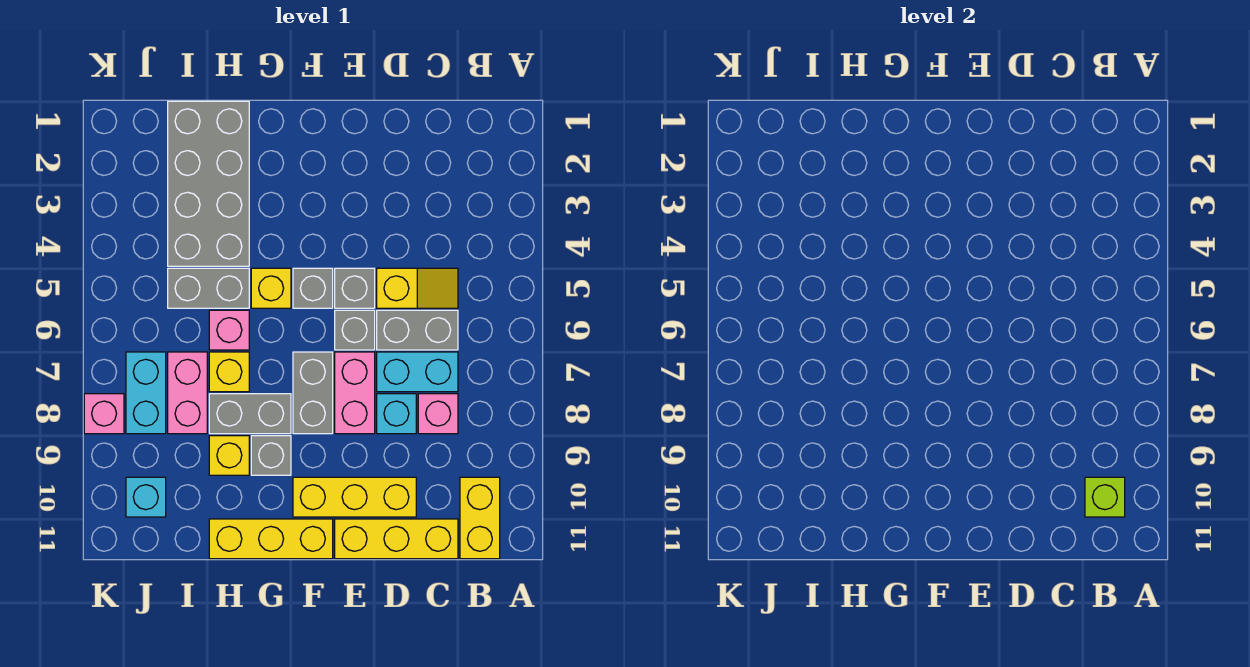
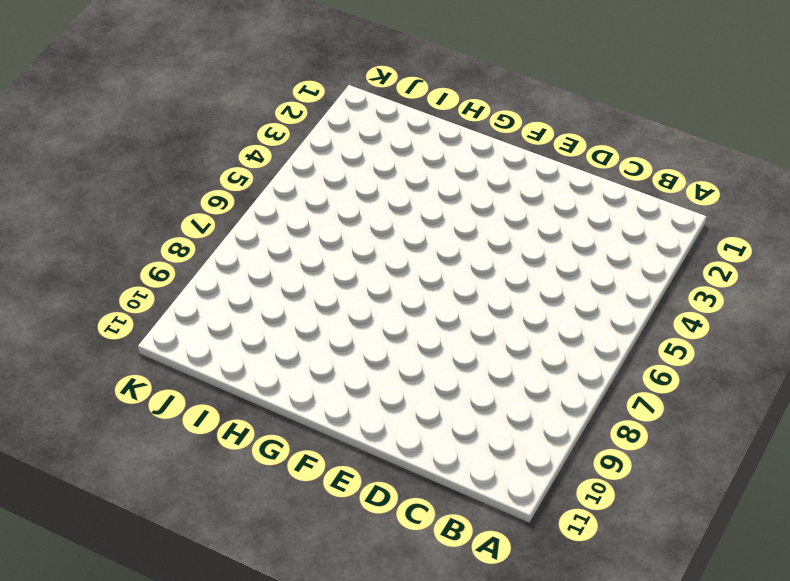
none -> yellow 1x2 brick [460,477,500,559]
none -> yellow 1x2 slope [377,268,458,308]
none -> grey 1x2 brick [377,310,458,350]

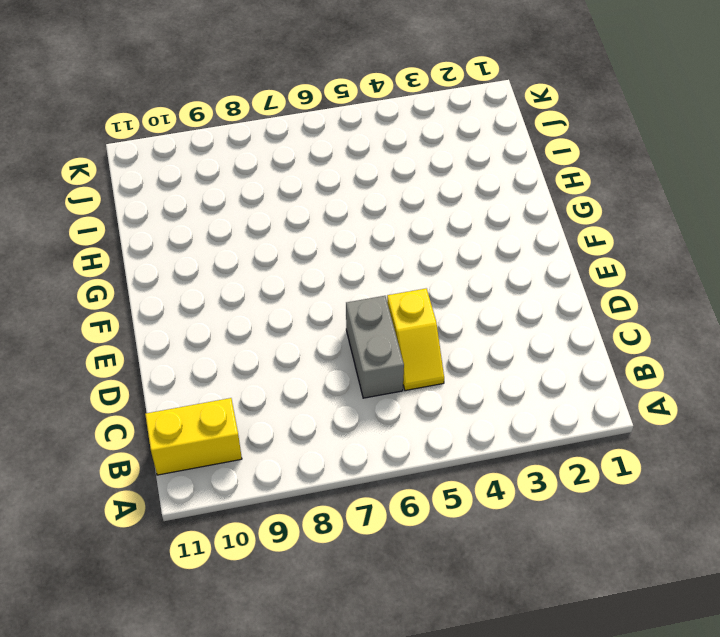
none -> cyan 1x2 brick [377,352,458,392]
none -> pink 1x1 brick [418,394,458,434]
none -> yellow 1x3 brick [335,519,458,559]

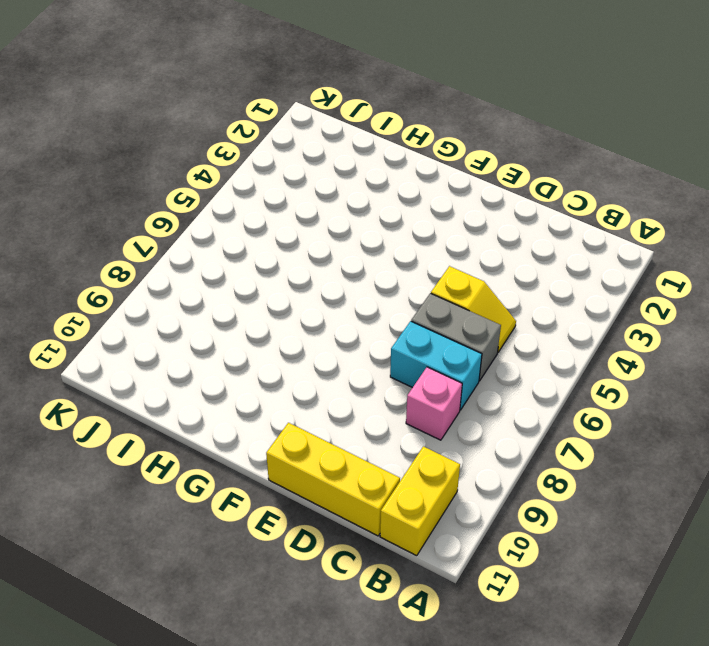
none -> cyan 1x1 brick [377,394,416,434]
none -> yellow 1x3 brick [293,477,416,517]
none -> grey 1x1 brick [335,268,375,308]

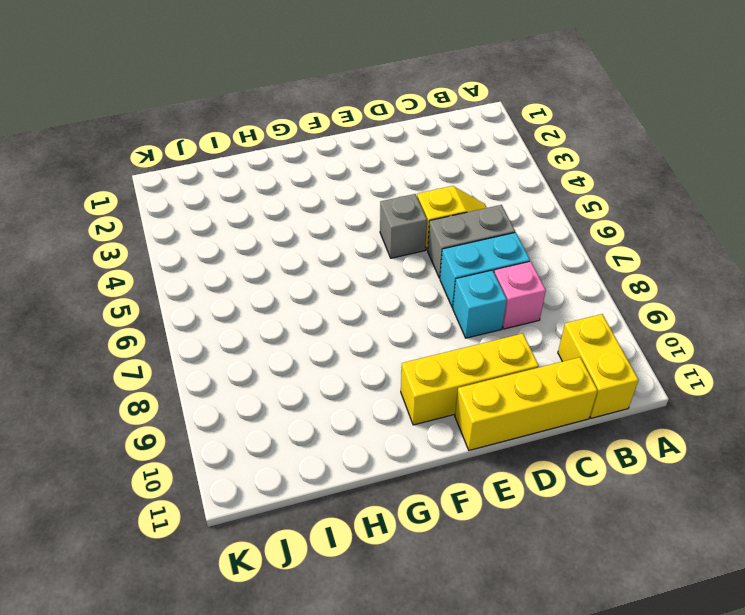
none -> grey 1x1 brick [335,310,375,350]
none -> pink 1x2 brick [335,352,375,434]
none -> grey 1x1 brick [293,268,333,308]

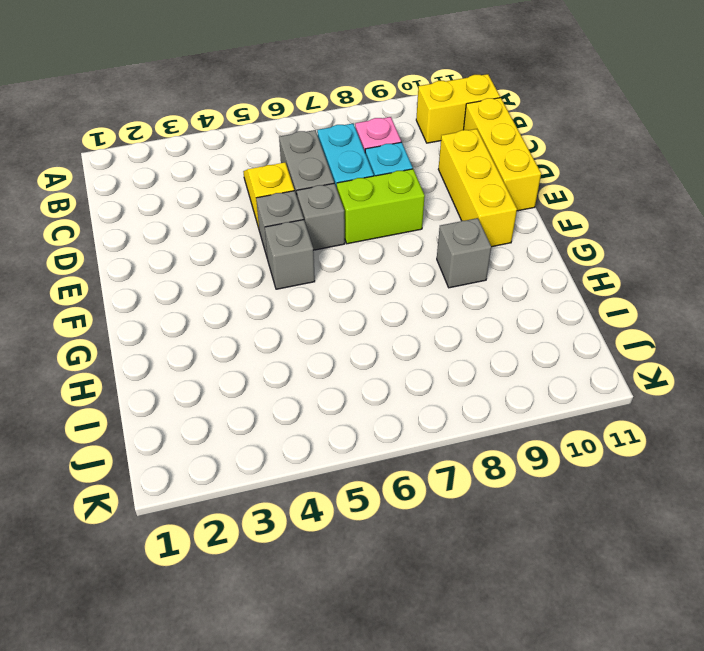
lime 1x2 brick [337,169,425,244] -> pink 1x2 brick [335,352,375,434]
none -> grey 1x2 brick [293,352,333,434]
none -> yellow 1x3 brick [209,519,333,559]
none -> yellow 1x1 brick [251,268,291,308]

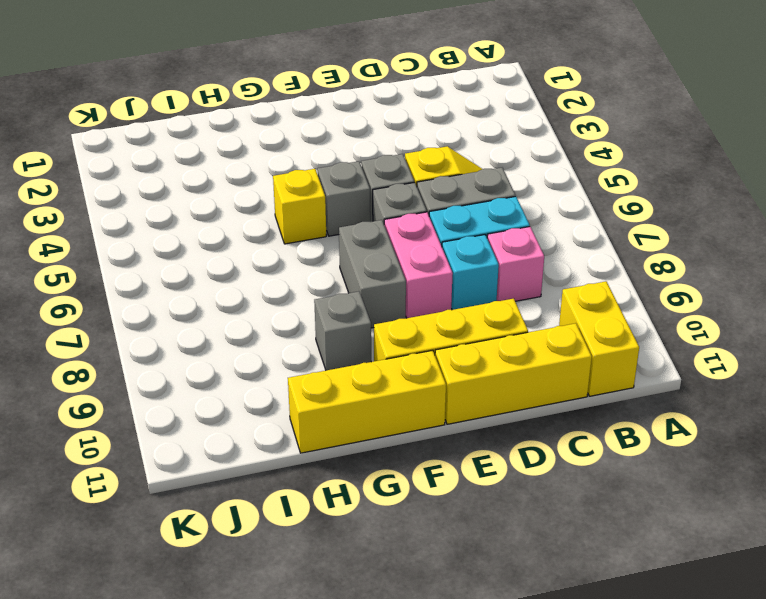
none -> grey 1x2 brick [209,394,291,434]
none -> grey 2x4 brick [168,101,249,266]
none -> grey 1x2 brick [168,268,249,308]

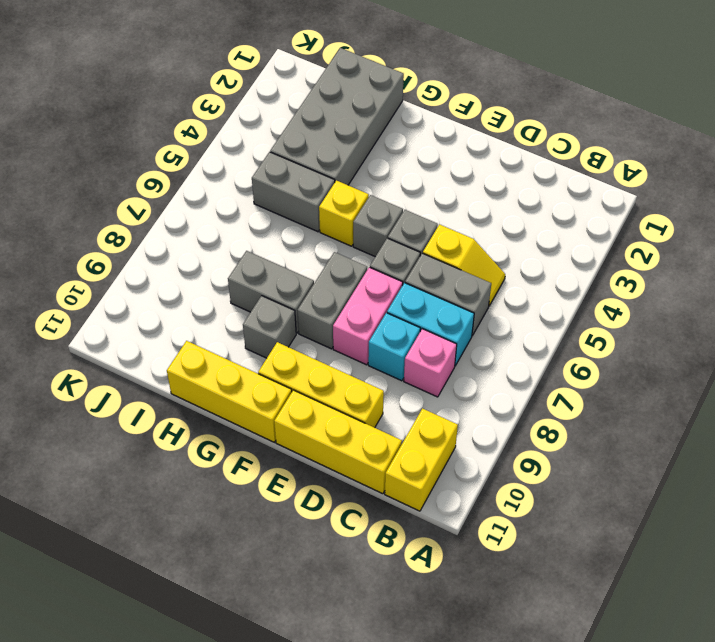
none -> pink 1x1 brick [209,310,249,350]
none -> yellow 1x1 brick [209,352,249,392]
none -> yellow 1x1 brick [209,436,249,475]

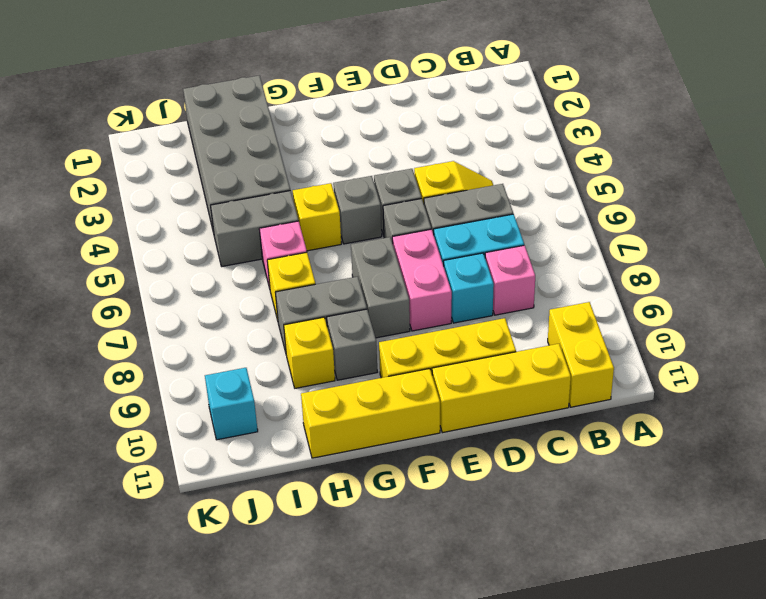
none -> pink 1x2 brick [168,352,207,434]
none -> cyan 1x2 brick [126,352,166,434]
none -> pink 1x1 brick [84,394,124,434]

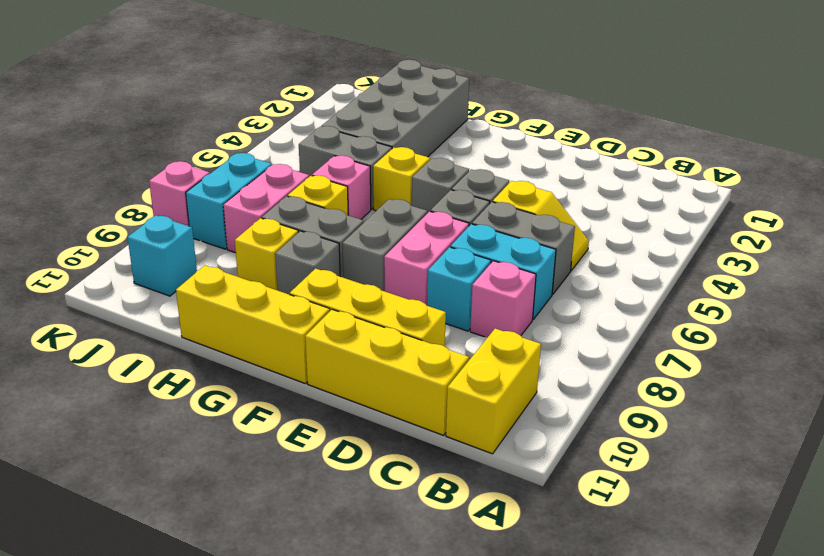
none -> lime 1x1 brick [1085,477,1125,517]

